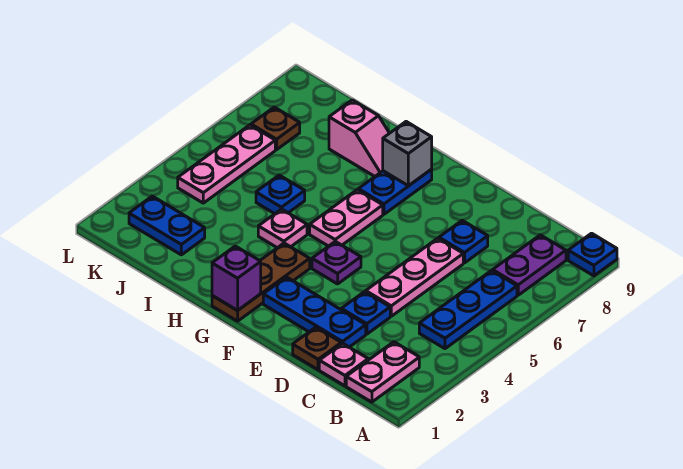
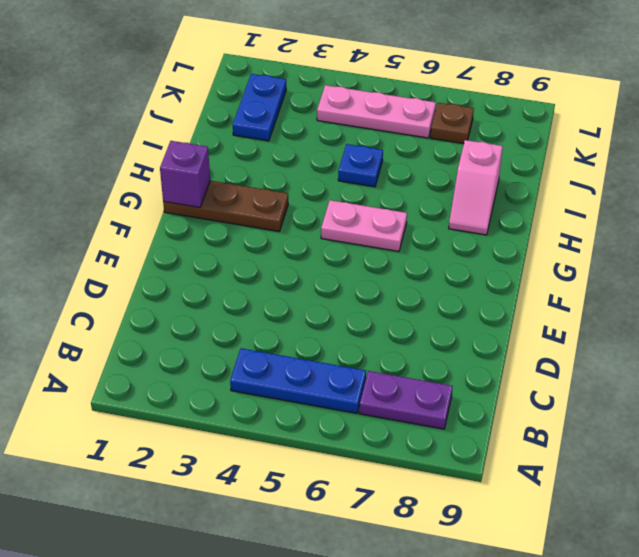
none -> blue 1x1 plate [568,233,617,276]
none -> pink 1x2 plate [346,342,419,402]
none -> pink 1x1 plate [319,343,368,386]

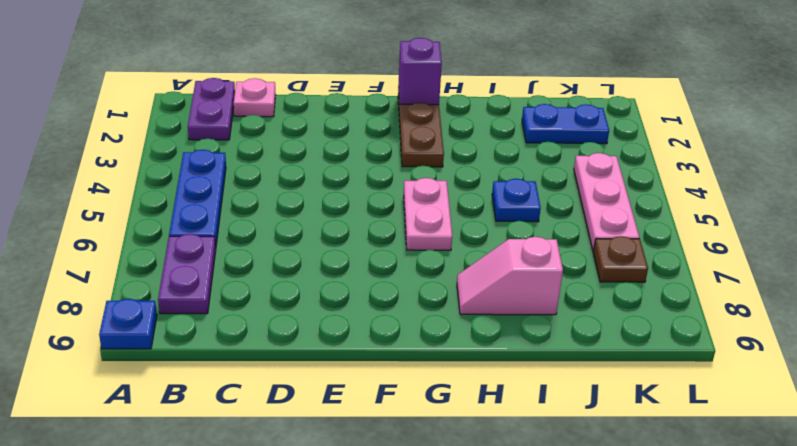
purple 1x2 plate [188,78,235,140] -> pink 1x2 plate [346,342,419,402]
none -> brown 1x1 plate [293,327,341,370]
none -> blue 1x3 plate [263,277,366,347]
none -> blue 1x1 plate [341,292,390,334]

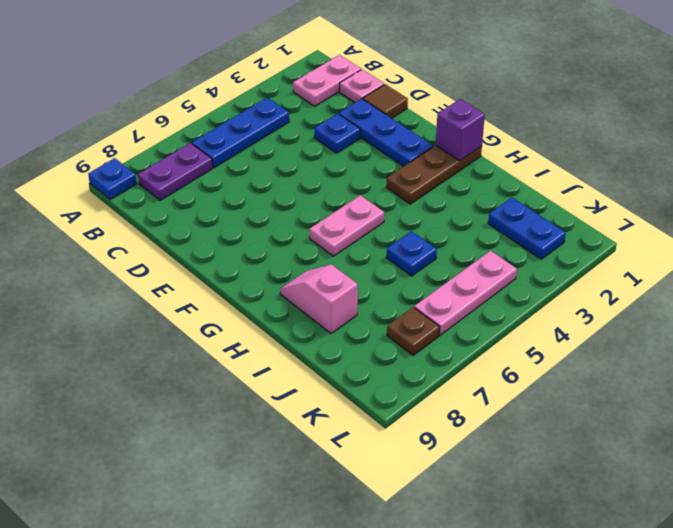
brown 1x1 tile [363,84,408,118] -> brown 1x1 plate [293,327,341,370]
none -> pink 1x3 plate [366,238,463,316]
none -> blue 1x1 plate [439,220,488,263]
none -> purple 1x1 plate [312,241,361,284]

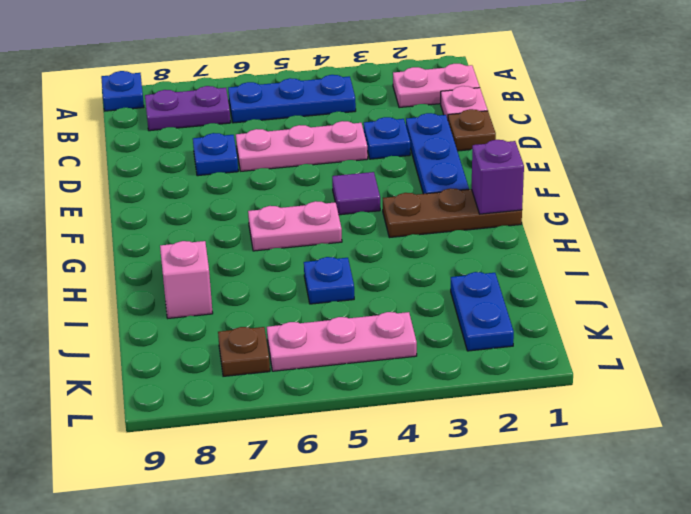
purple 1x1 tile [332,172,380,215] -> purple 1x1 plate [312,241,361,284]
none -> blue 1x2 plate [358,169,432,214]
none -> pink 1x1 plate [258,209,307,248]
none -> grey 1x1 brick [383,122,432,186]

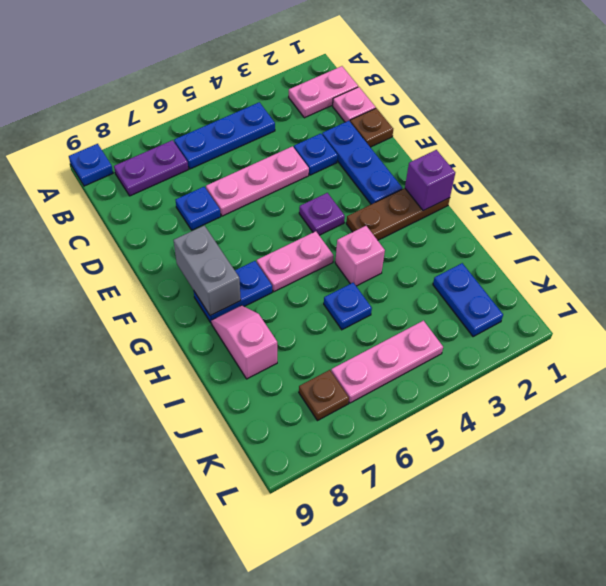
grey 1x2 brick [174,226,241,316] -> grey 1x1 brick [383,122,432,186]
pink 1x1 brick [335,226,385,286] -> pink 1x1 plate [258,209,307,248]

